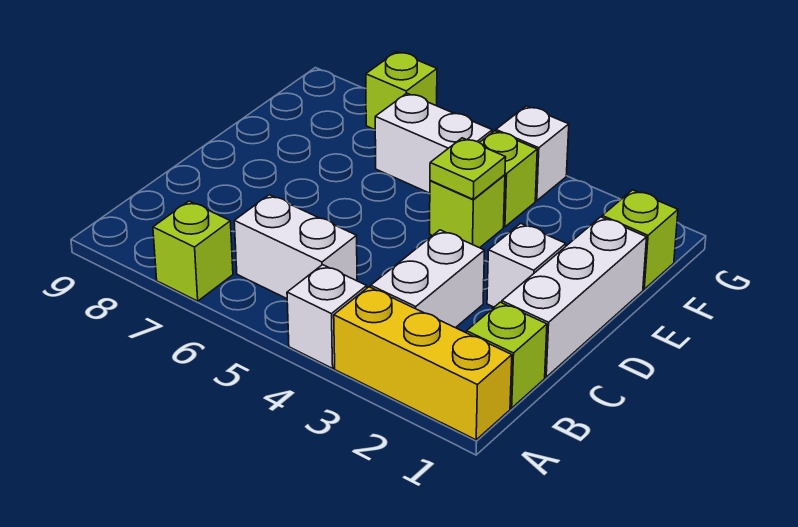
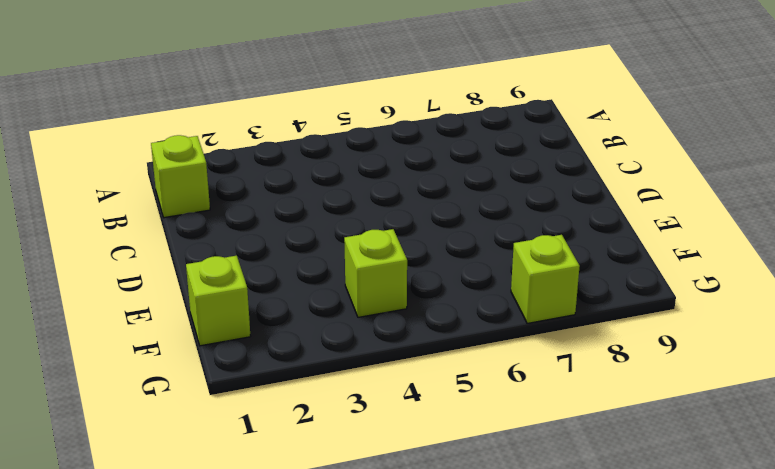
none -> yellow 1x3 brick [334,287,512,440]
none -> white 1x1 brick [287,265,367,368]
none -> lime 1x1 brick [153,201,233,301]

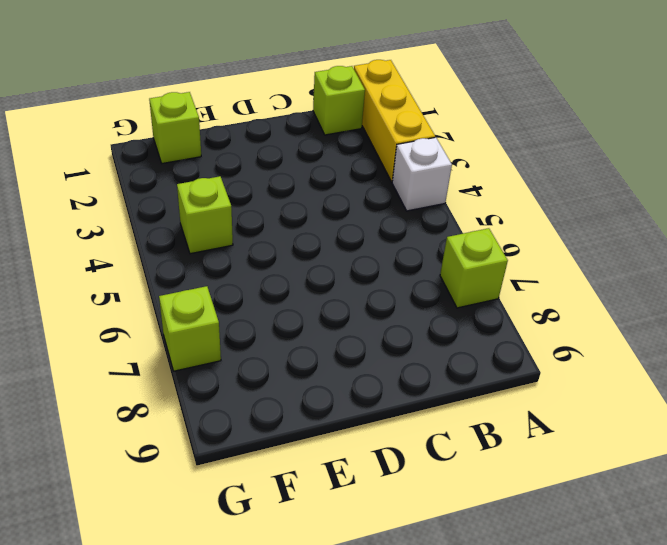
none -> white 1x2 brick [371,230,485,328]
none -> white 1x2 brick [234,195,357,299]
none -> white 1x3 brick [502,217,647,377]

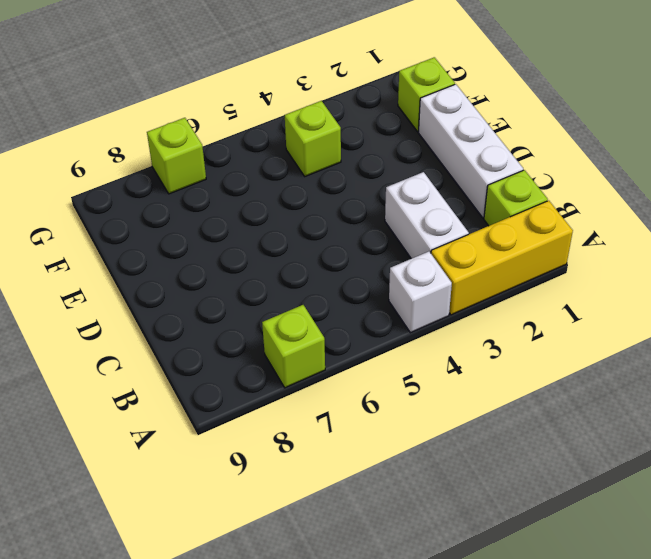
none -> white 1x2 brick [234,195,357,299]
none -> white 1x1 brick [487,223,566,307]
none -> lime 1x1 brick [430,175,505,248]

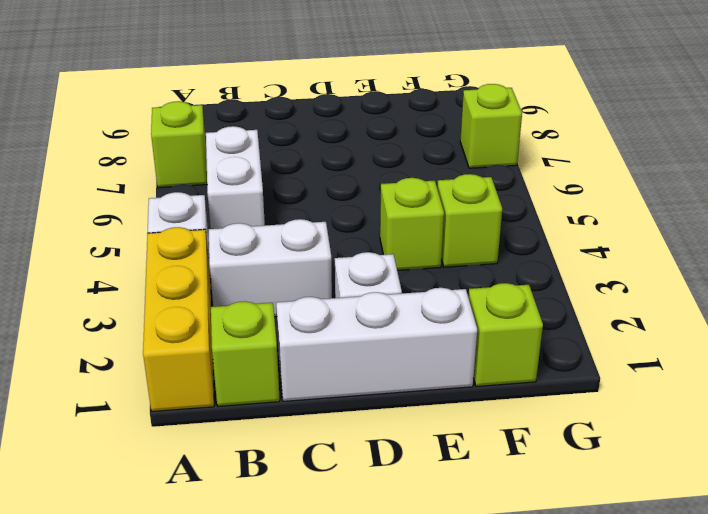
none -> white 1x2 brick [375,93,492,193]
none -> white 1x1 brick [496,106,569,201]
none -> lime 1x1 plate [430,138,506,199]

